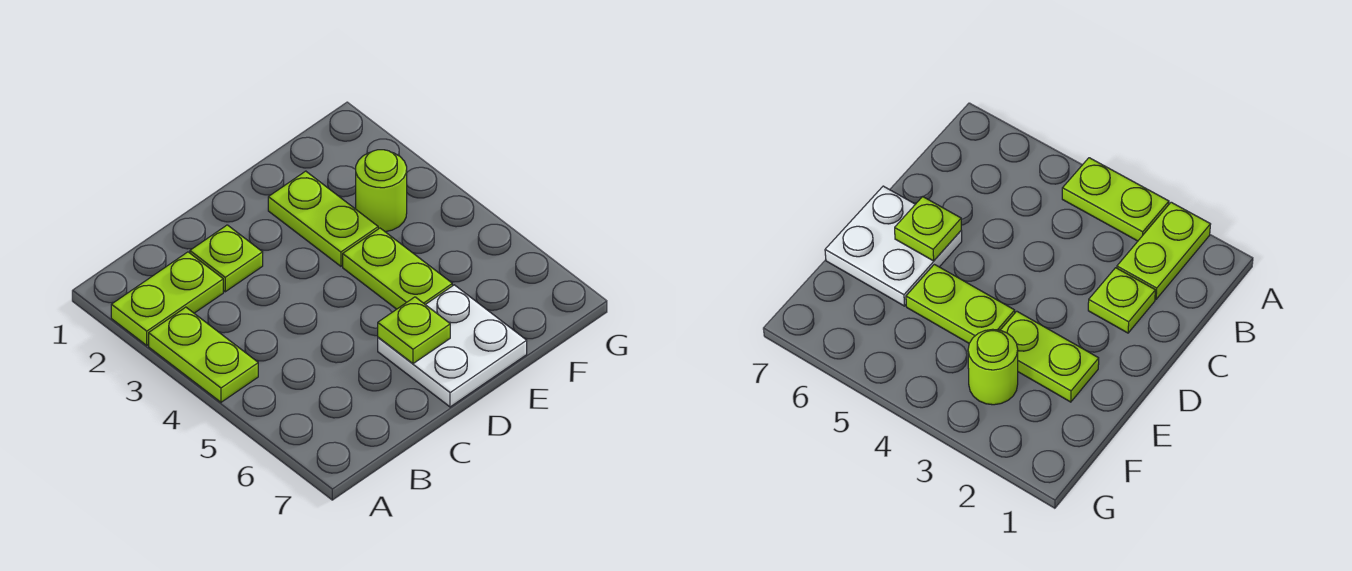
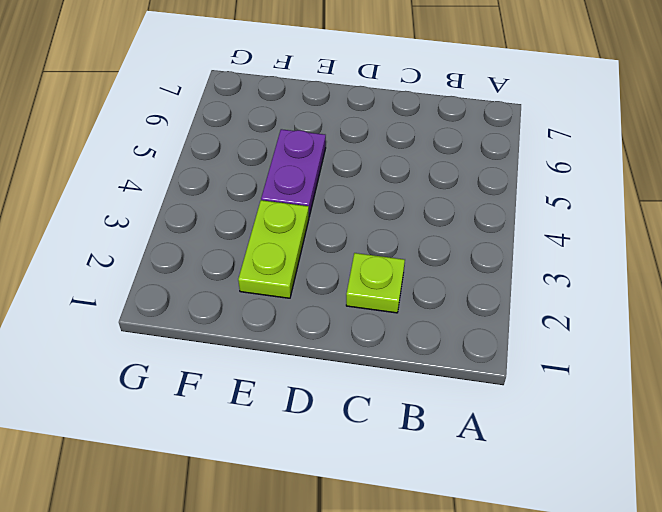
purple 1x2 plate [261,129,326,216] -> lime 1x2 plate [343,228,452,309]
none -> lime 1x2 plate [111,252,223,345]
none -> lime 1x2 plate [149,307,258,402]

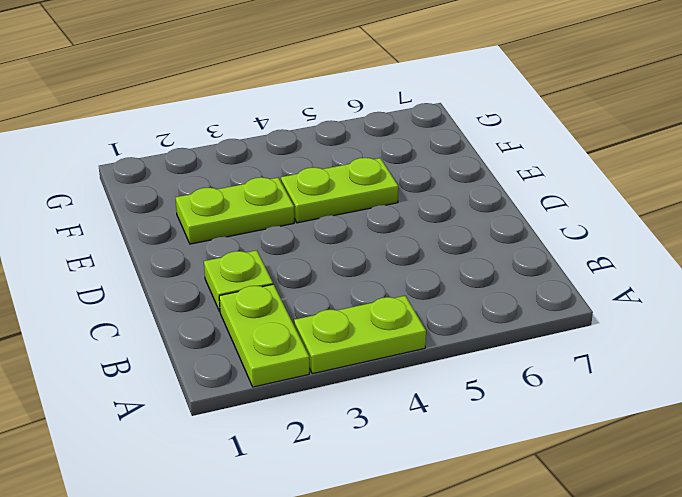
none -> white 2x2 plate [378,285,527,407]
none -> lime 1x1 round brick [356,150,407,232]

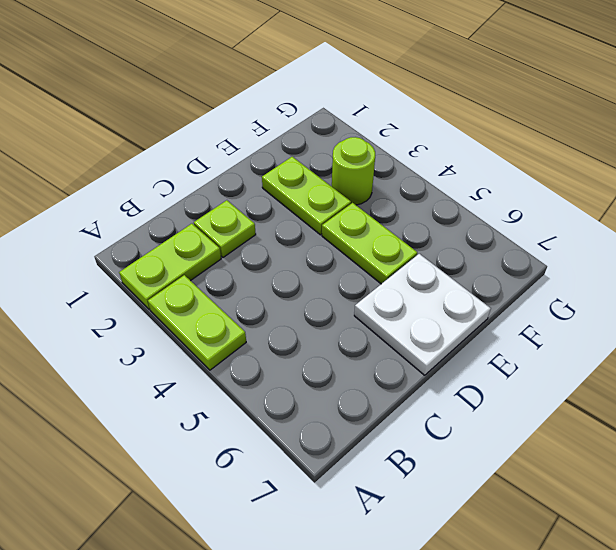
none -> lime 1x1 plate [378,297,450,364]

